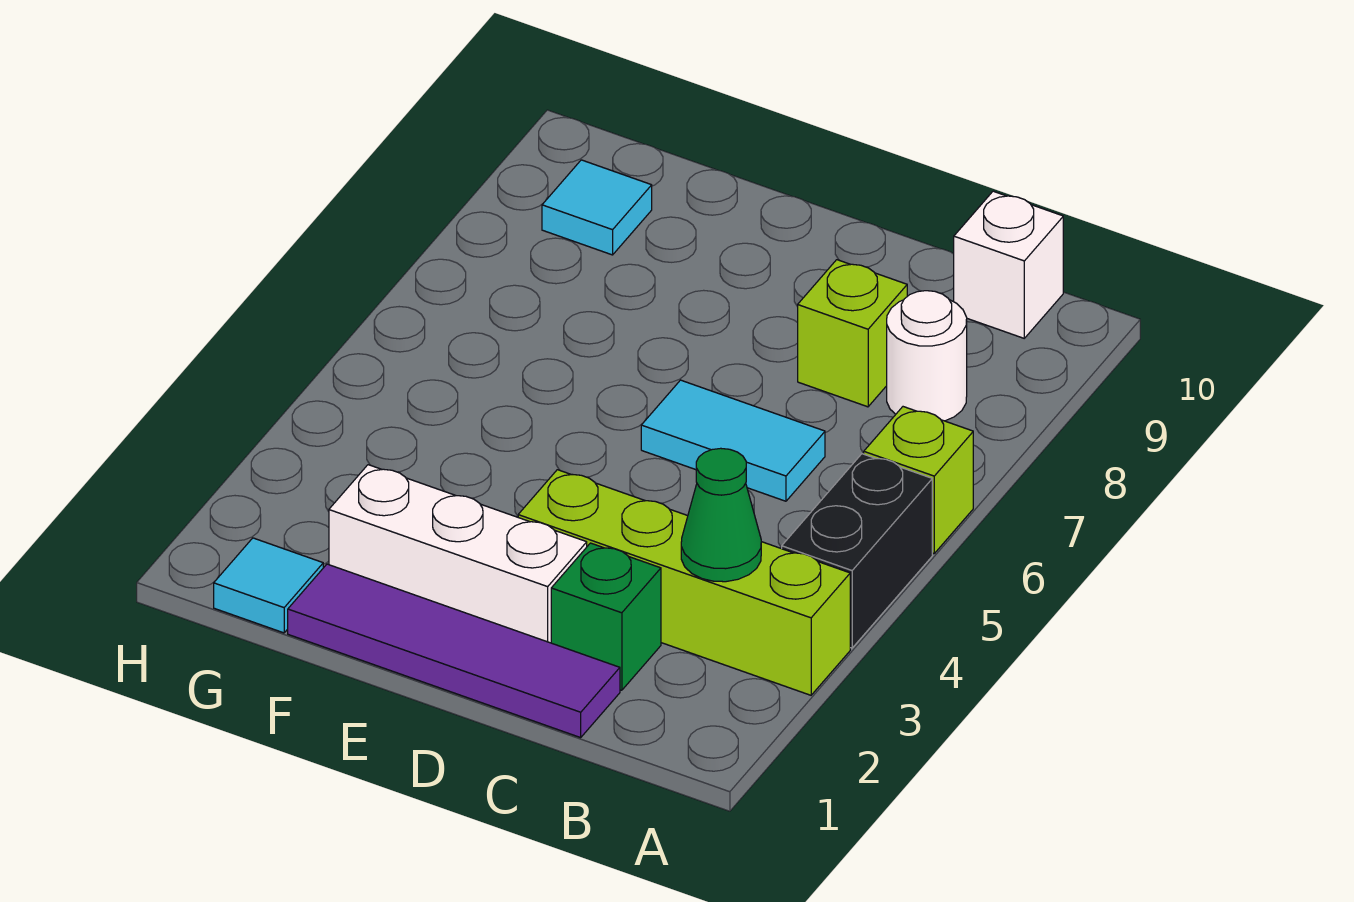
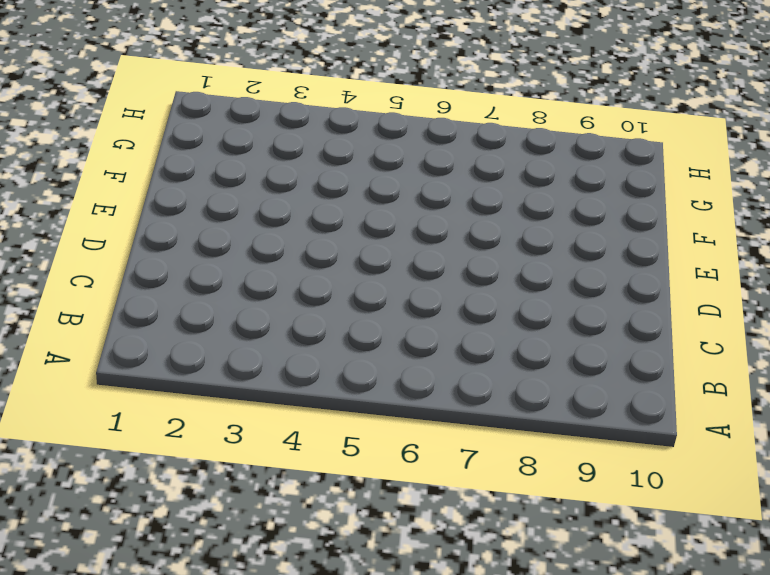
none -> lime 1x4 brick [518,470,850,695]
none -> black 1x2 brick [782,454,932,648]
none -> lime 1x1 brick [864,407,973,554]

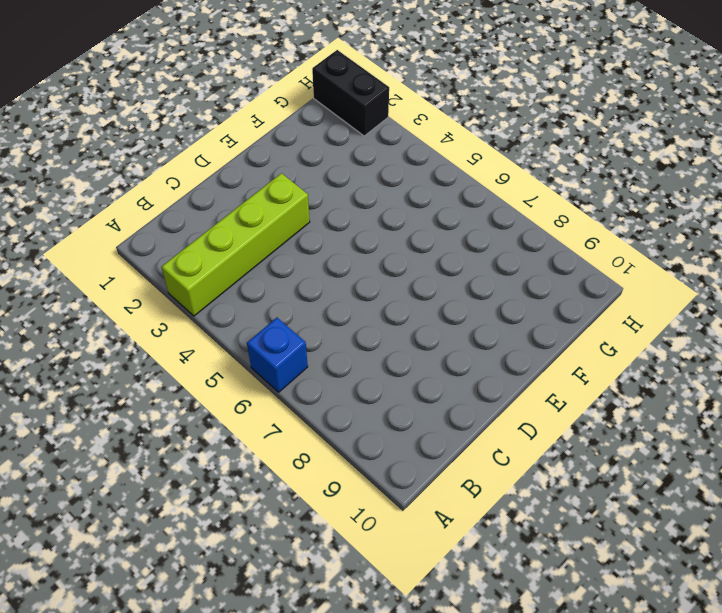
blue 1x1 brick [247,318,308,392] -> lime 1x1 brick [864,407,973,554]
black 1x2 brick [312,50,389,136] -> black 1x2 brick moved to [782,454,932,648]
none -> white 1x1 round brick [887,291,967,421]
none -> white 1x1 brick [954,191,1063,338]
none -> purple 1x4 tile [288,564,620,738]

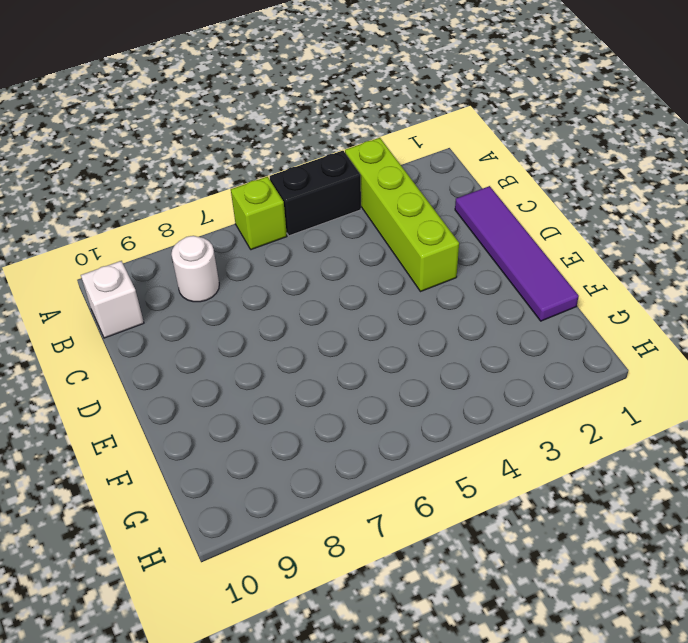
none -> green 1x1 brick [551,543,661,690]
none -> cyan 1x2 tile [641,380,825,501]
none -> lime 1x1 brick [798,260,907,407]

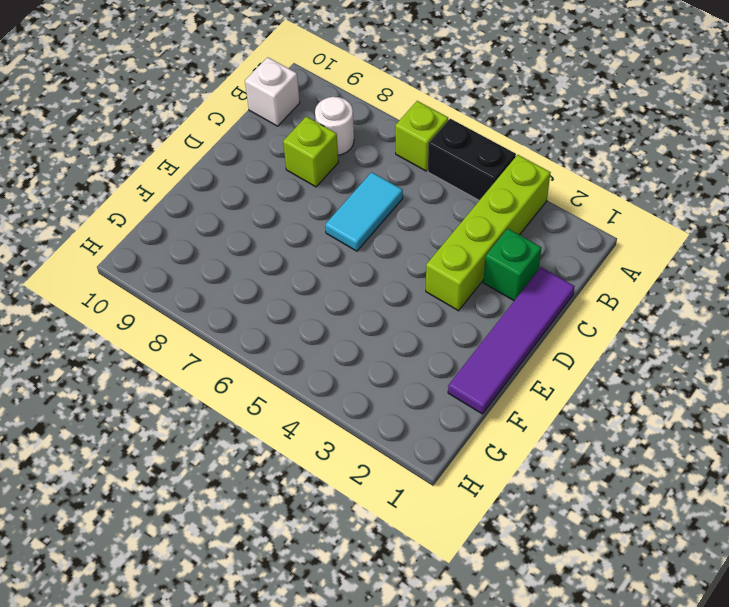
none -> white 1x3 brick [329,465,587,643]
none -> cyan 1x1 tile [214,538,323,633]
none -> cyan 1x1 tile [542,160,652,255]

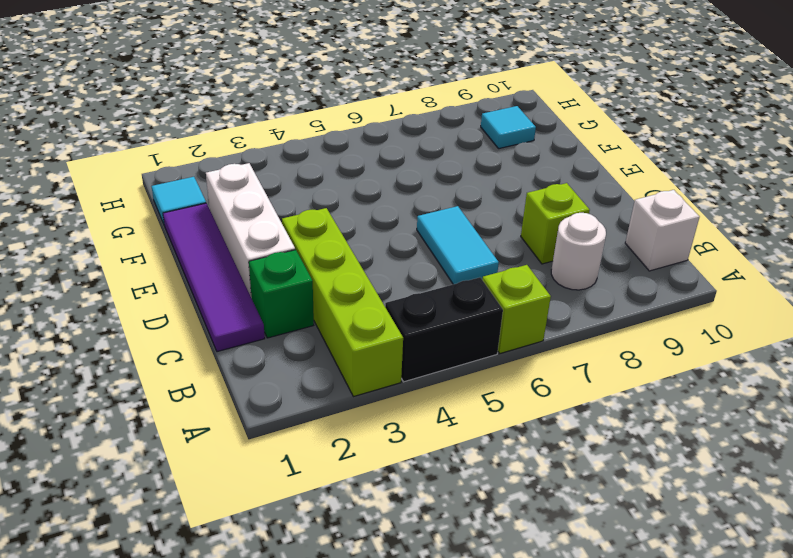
none -> green 1x1 cone [681,448,761,582]

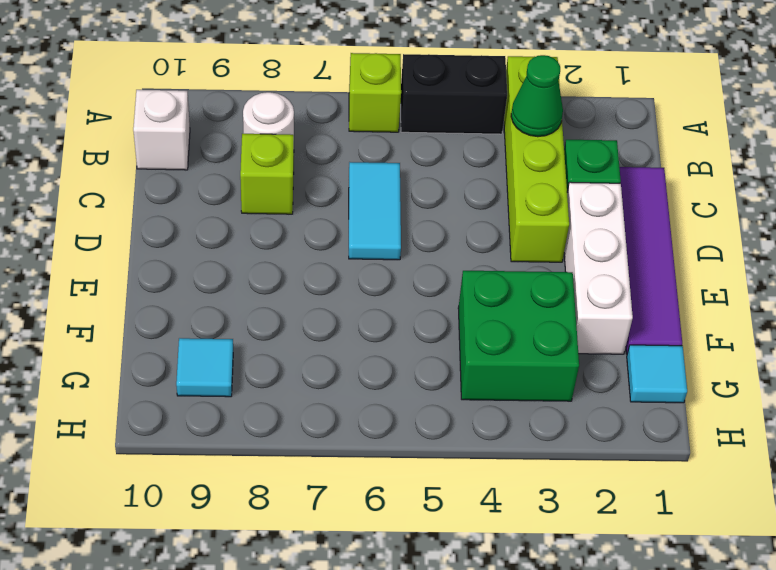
green 2x2 brick [458,271,579,401] -> none

